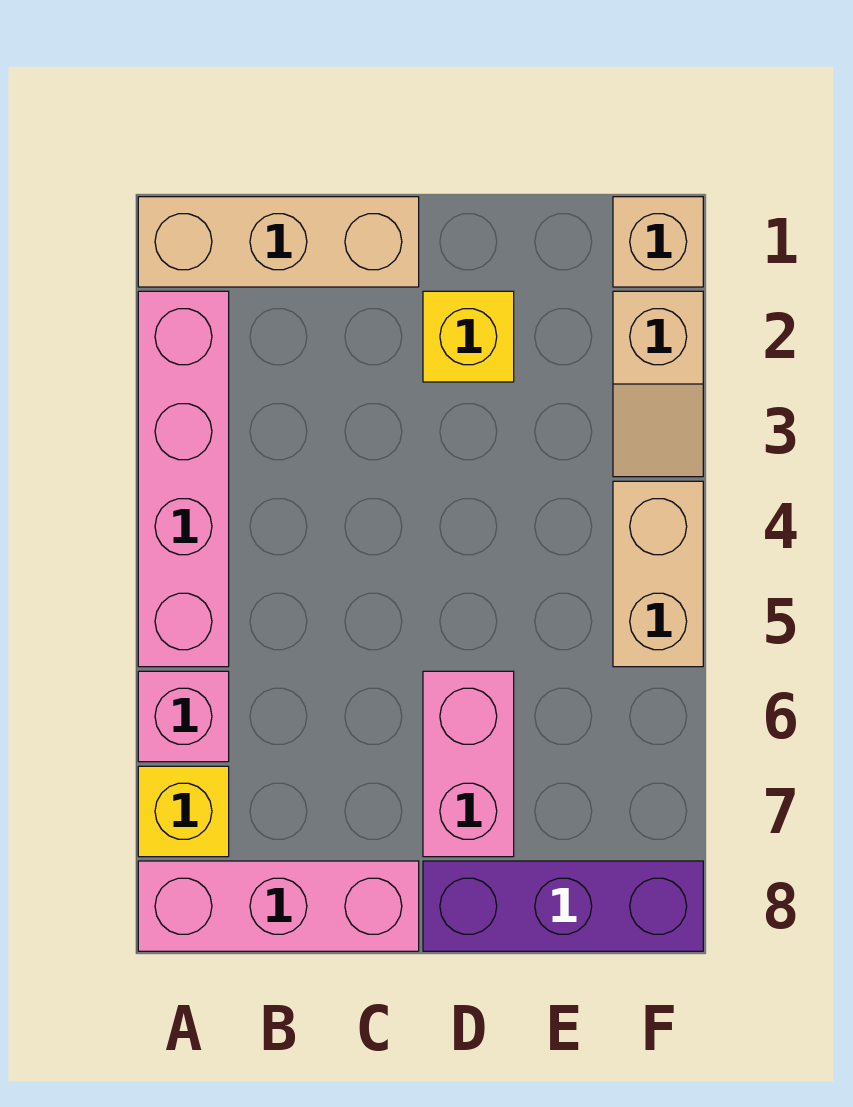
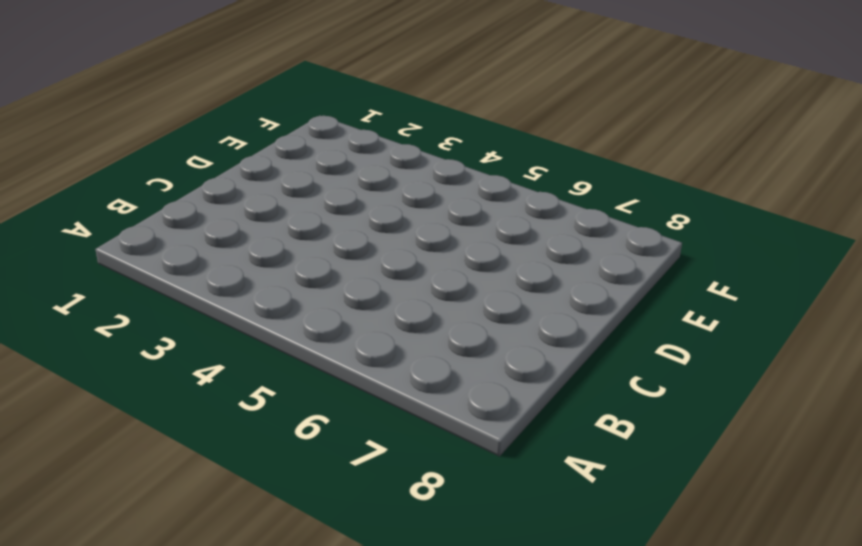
none -> tan 1x3 brick [138,197,419,287]
none -> pink 1x4 brick [138,291,229,667]

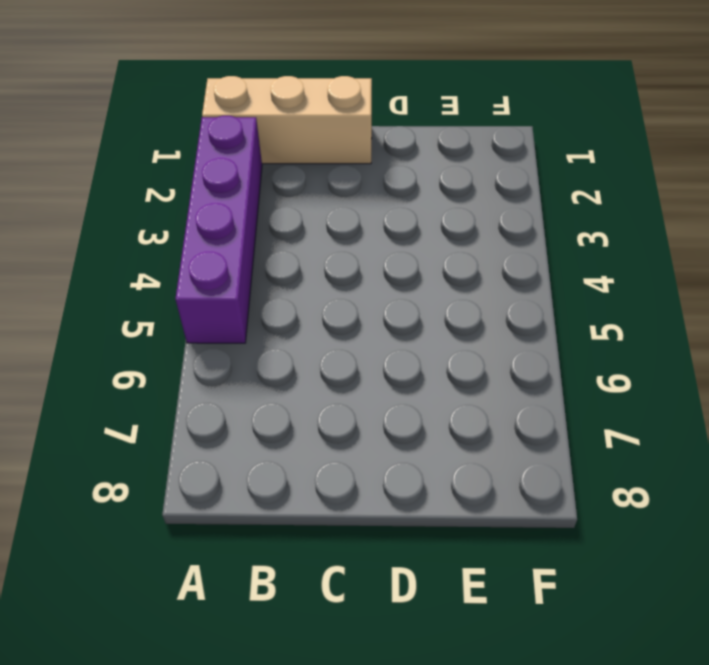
purple 1x4 brick [175,116,262,343] -> pink 1x4 brick [138,291,229,667]
none -> pink 1x1 brick [138,671,229,762]
none -> yellow 1x1 brick [138,766,229,857]

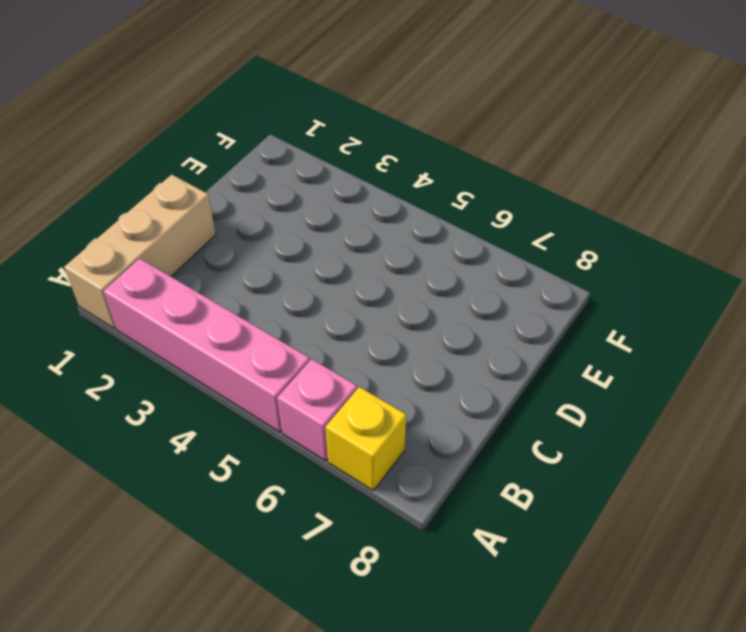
none -> pink 1x3 brick [138,861,419,951]
none -> yellow 1x1 brick [423,291,514,382]

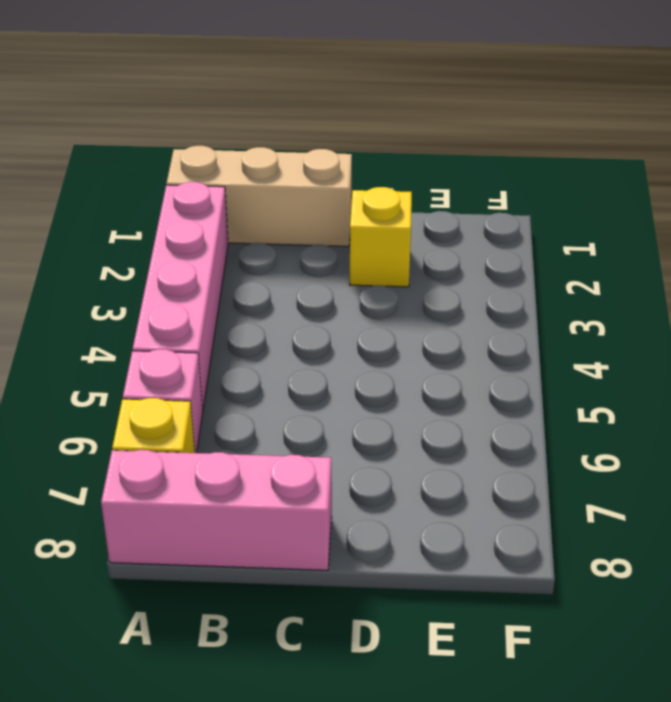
none -> pink 1x2 brick [423,671,514,857]
none -> purple 1x3 brick [423,861,703,951]

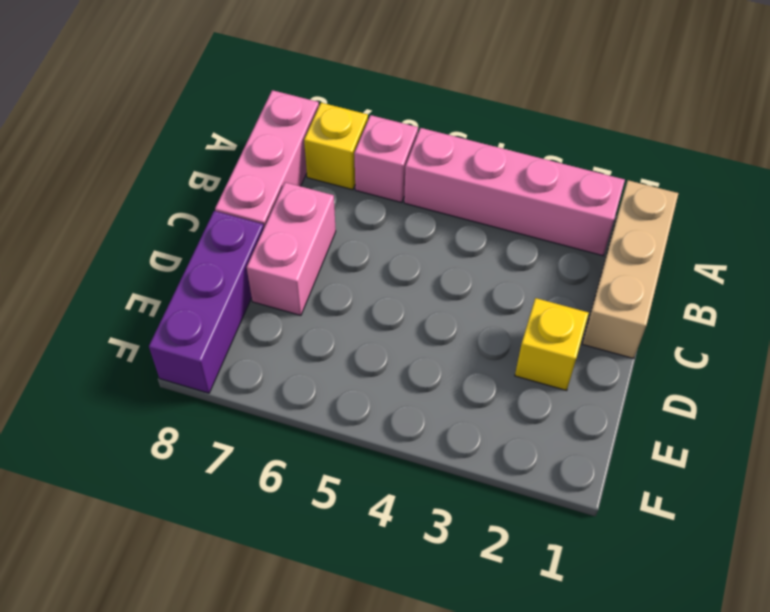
pink 1x2 brick [247,182,336,315] -> pink 1x2 brick turned to [423,671,514,857]
none -> tan 1x1 brick [613,197,703,287]
none -> tan 1x2 slope [613,291,703,477]

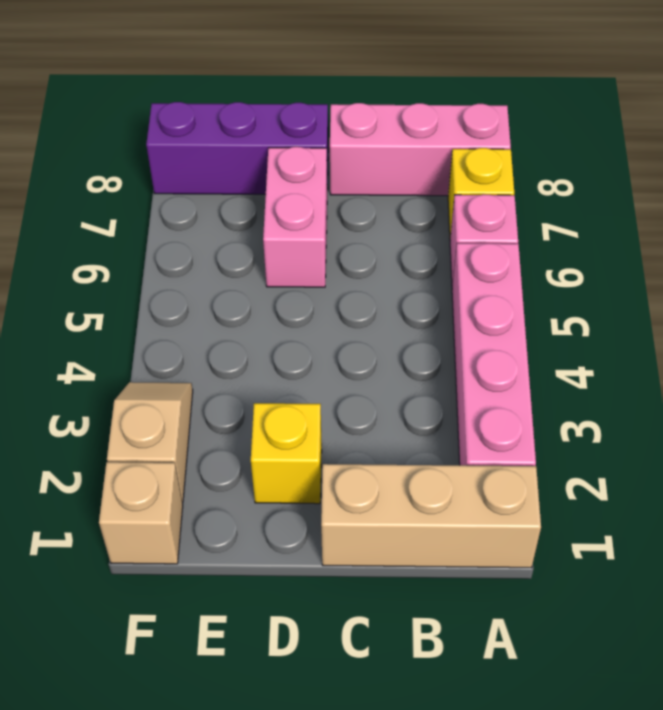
none -> tan 1x2 brick [613,481,703,667]

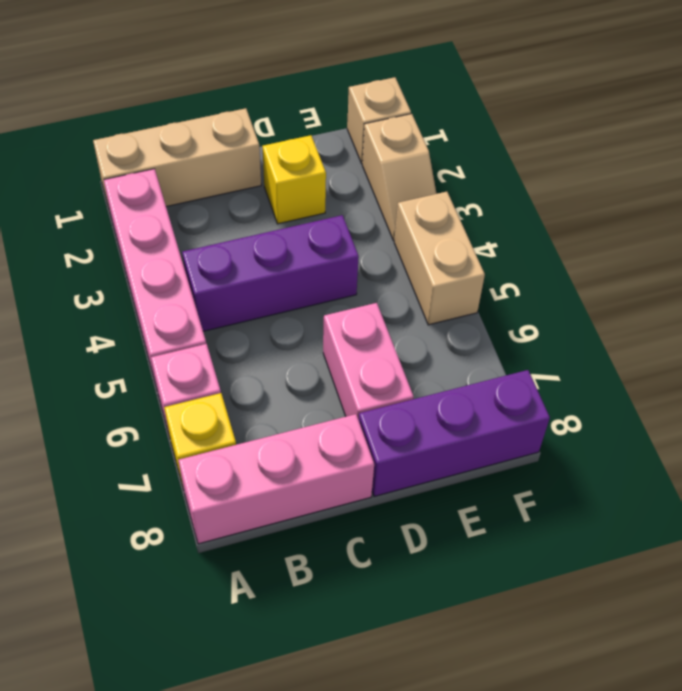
purple 1x3 brick [182,215,359,331] -> none

